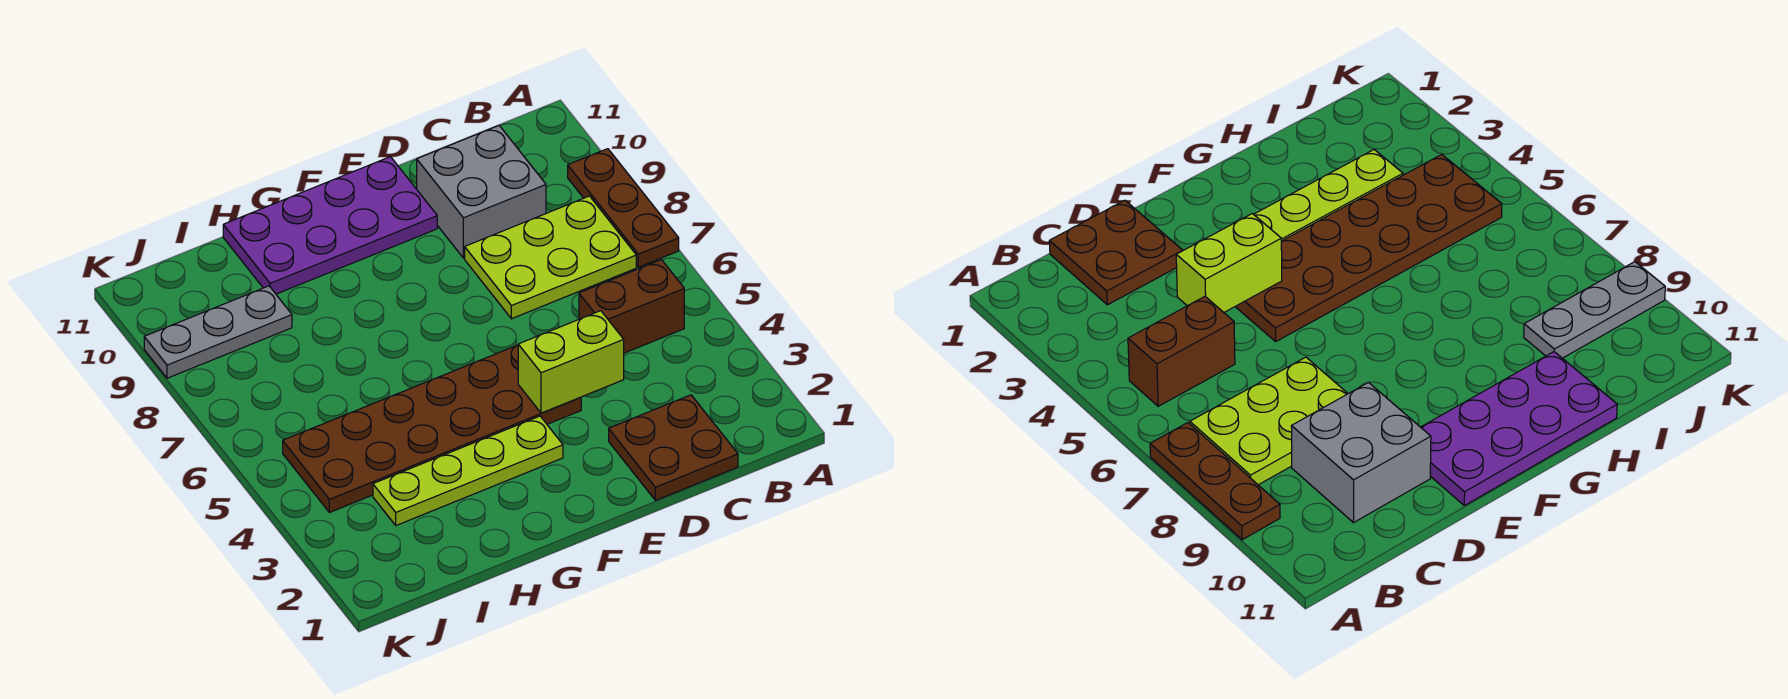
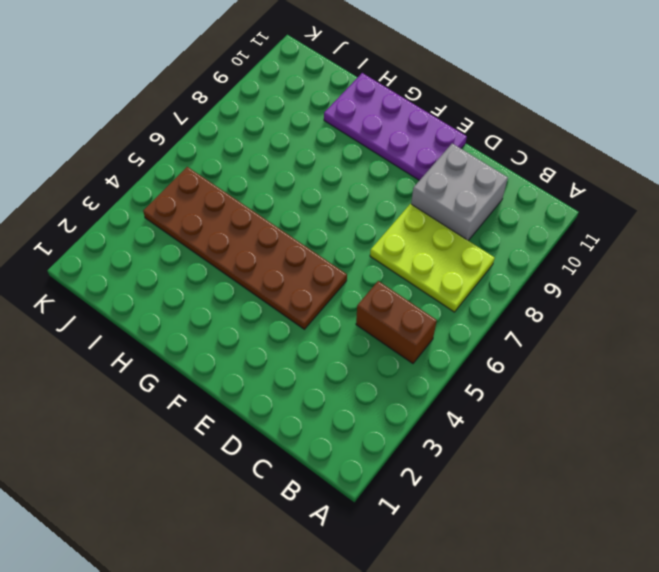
none -> brown 1x3 plate [568,149,679,267]
none -> brown 2x2 plate [609,395,738,500]

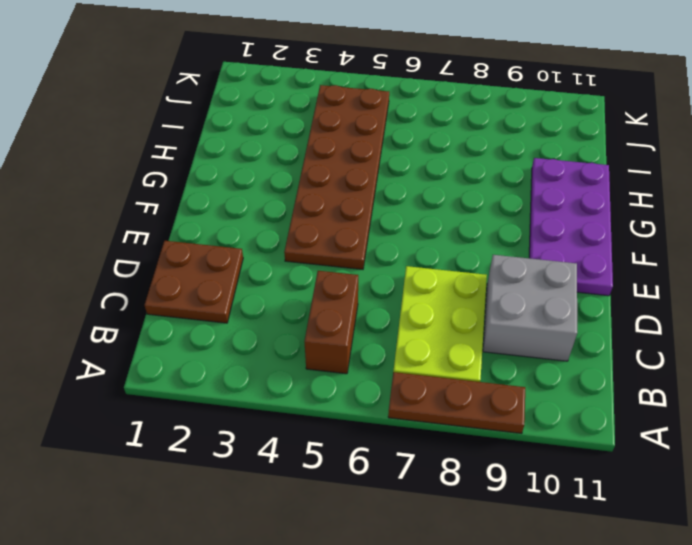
none -> lime 1x4 plate [373,416,563,525]
none -> grey 1x3 plate [144,286,292,378]

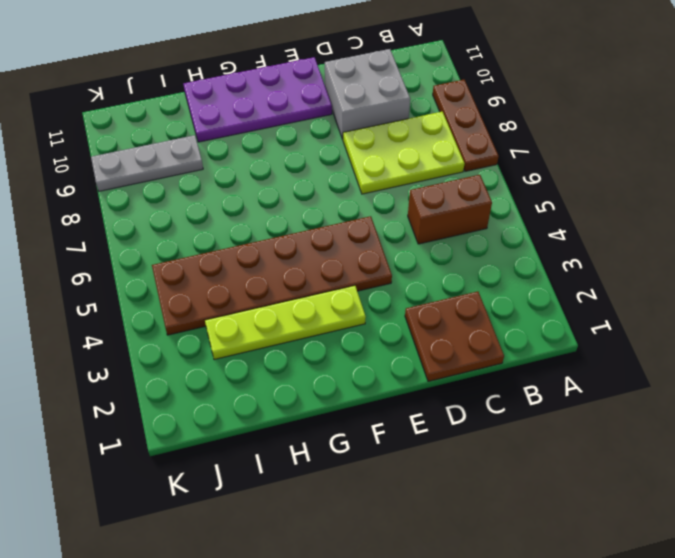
none -> lime 1x2 brick [518,311,624,413]

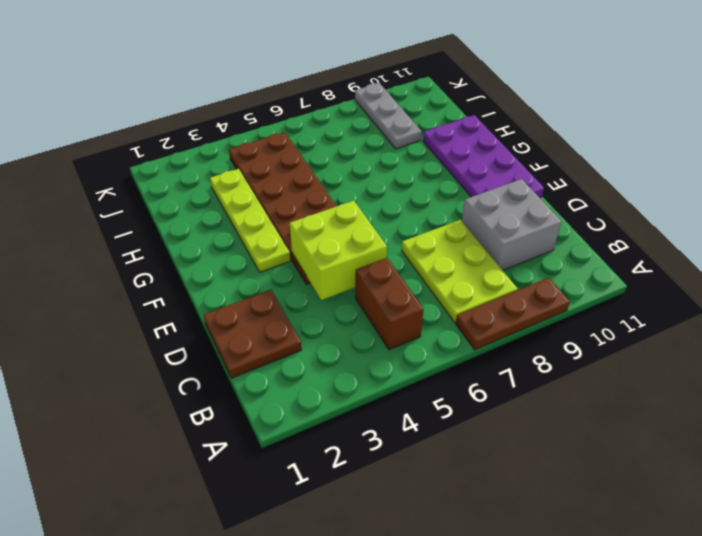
lime 2x2 brick [290,201,387,300] -> lime 1x2 brick [518,311,624,413]

